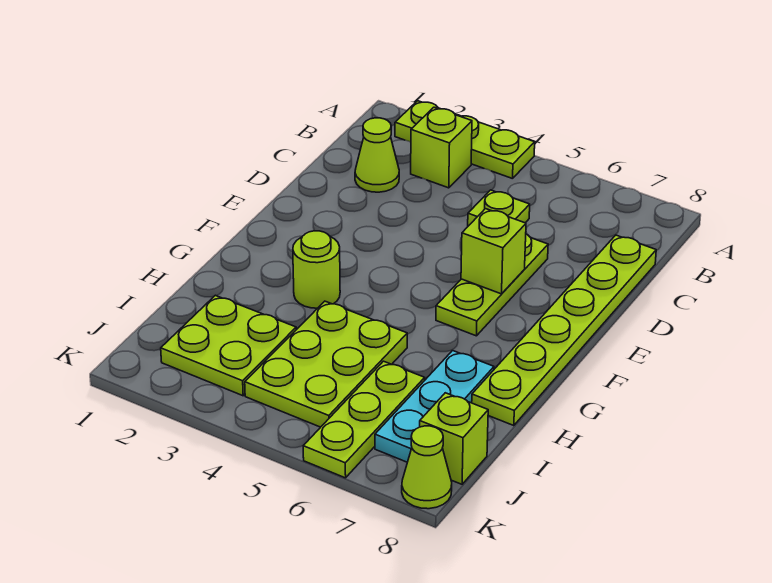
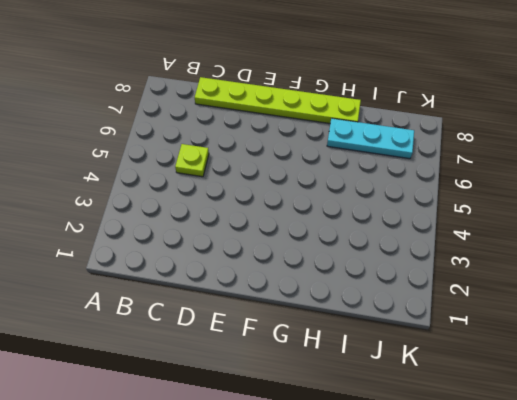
none -> lime 1x3 plate [395,101,535,179]
none -> lime 1x1 brick [411,107,472,188]
none -> lime 1x1 cone [355,118,399,192]

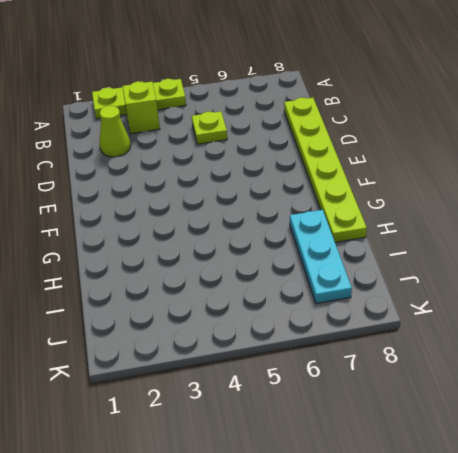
none -> lime 1x3 plate [436,234,548,336]
none -> lime 1x1 round brick [293,231,340,308]
none -> lime 2x3 plate [245,301,407,427]

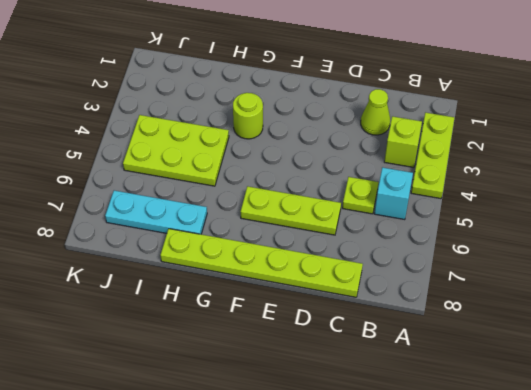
cyan 1x1 brick [374,167,413,220] -> none
none -> lime 2x2 plate [161,295,296,396]
none -> lime 1x3 plate [303,361,425,478]
none -> lime 1x1 brick [420,393,488,484]

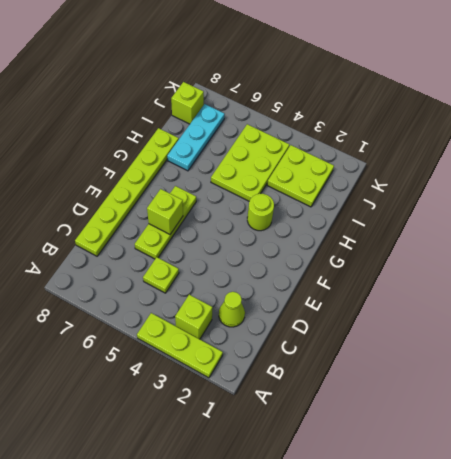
none -> lime 1x3 plate [303,361,425,478]
none -> lime 1x1 cone [402,426,452,509]

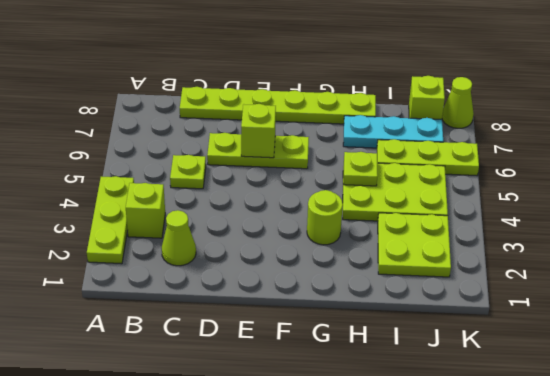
lime 1x1 plate [344,152,378,186] -> none

